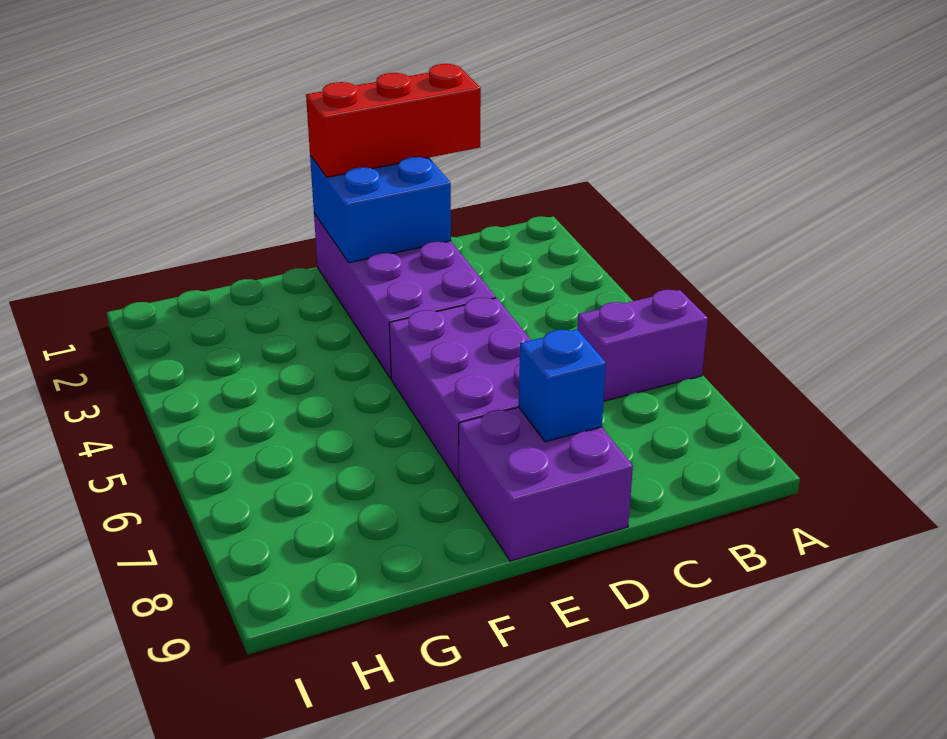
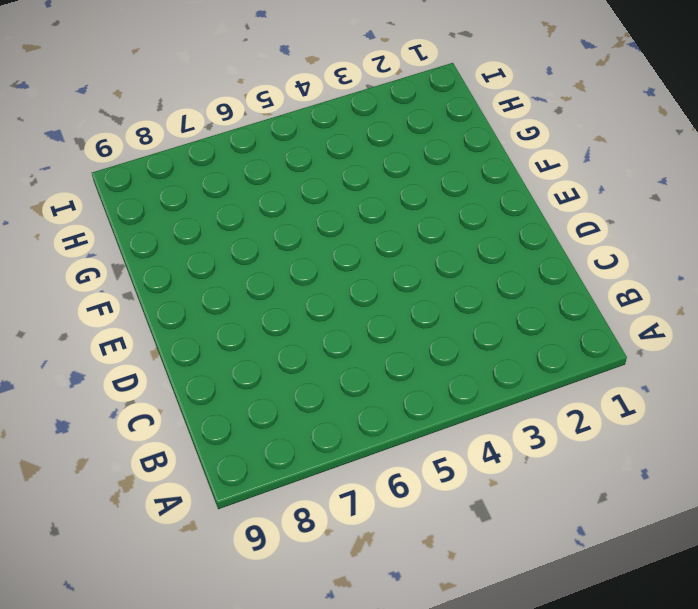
none -> purple 1x2 brick [577,290,708,401]
none -> purple 2x4 brick [314,214,496,379]

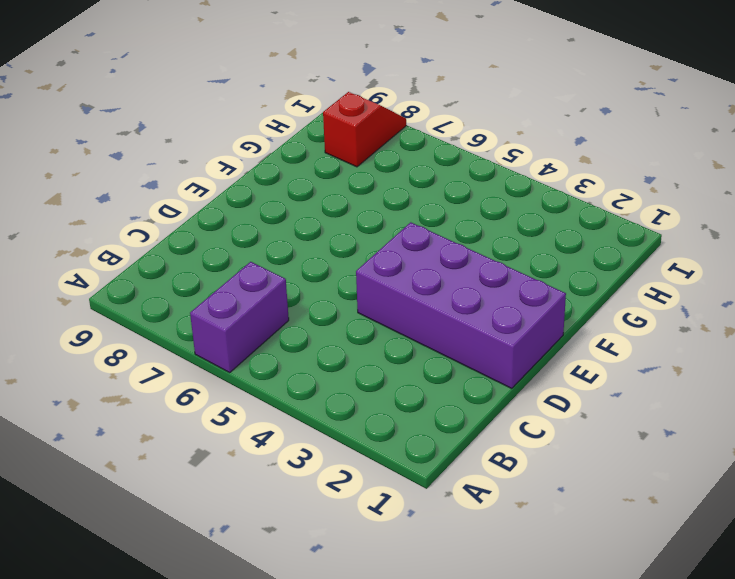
red 1x2 slope [323,92,406,167] -> none
none -> purple 2x3 brick [389,298,531,481]
none -> purple 2x2 brick [459,408,633,561]

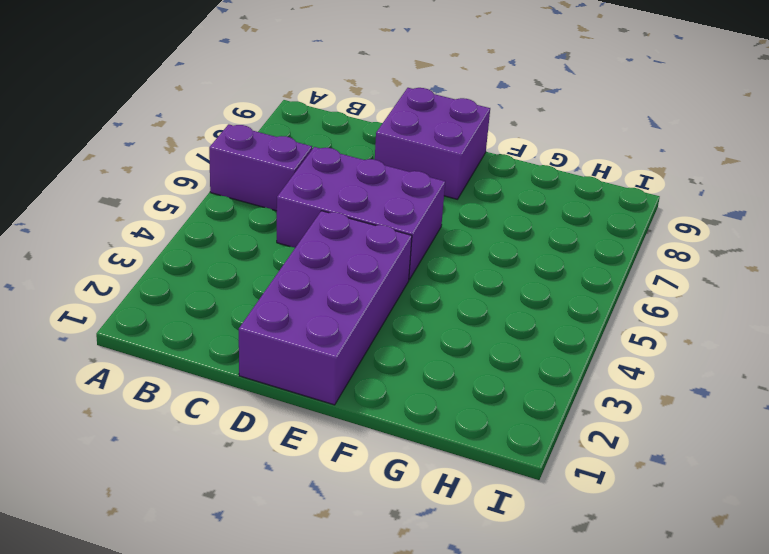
purple 2x3 brick [277,147,445,280] -> purple 2x3 brick turned to [389,298,531,481]
none -> blue 2x2 brick [310,155,451,263]
none -> blue 1x1 brick [519,330,606,442]

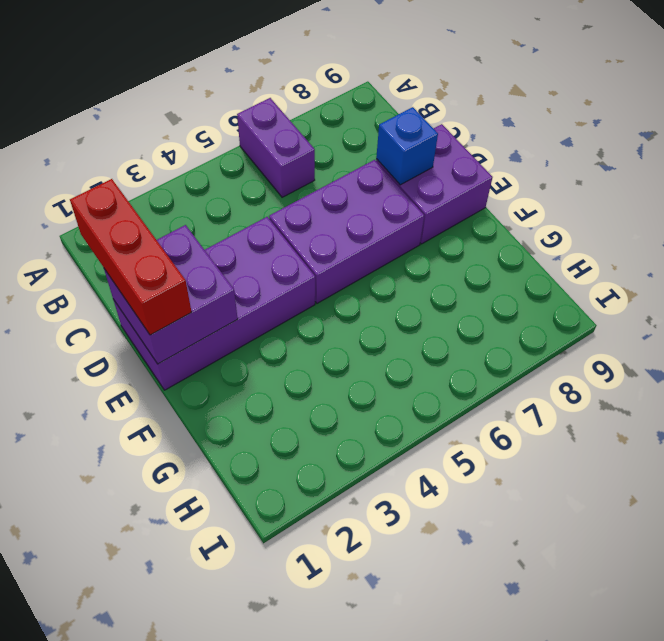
purple 2x2 brick [104,225,238,364] -> blue 2x2 brick [310,155,451,263]

